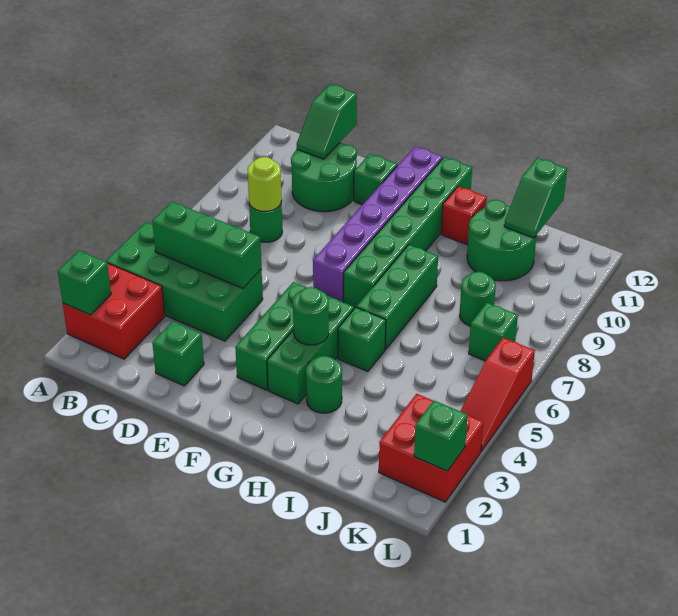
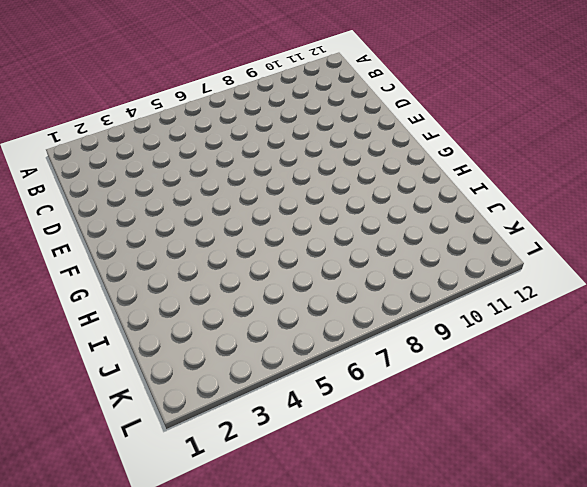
none -> red 2x2 brick [63,263,165,359]
none -> green 2x4 brick [106,222,263,341]
none -> green 1x1 round brick [249,201,282,242]

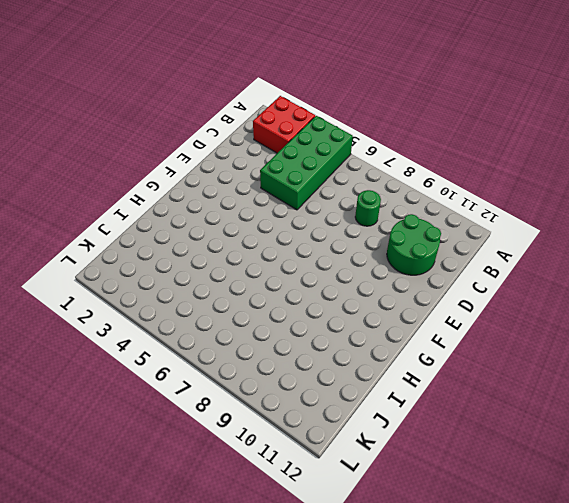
none -> green 1x1 brick [152,321,204,386]
none -> green 1x1 brick [354,154,397,205]
none -> green 1x3 brick [235,282,307,390]

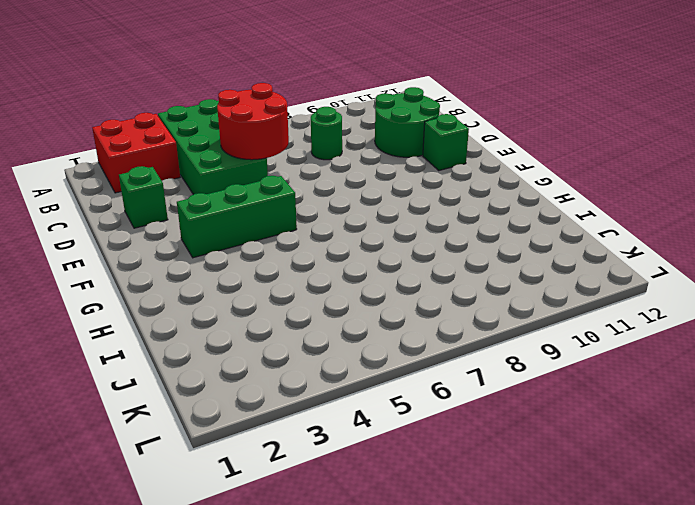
red 2x2 round brick [217,83,289,160] -> green 1x3 brick [152,202,262,288]
none -> purple 1x6 brick [313,146,443,302]
none -> green 1x3 brick [267,296,354,404]
none -> green 1x6 brick [344,157,472,308]

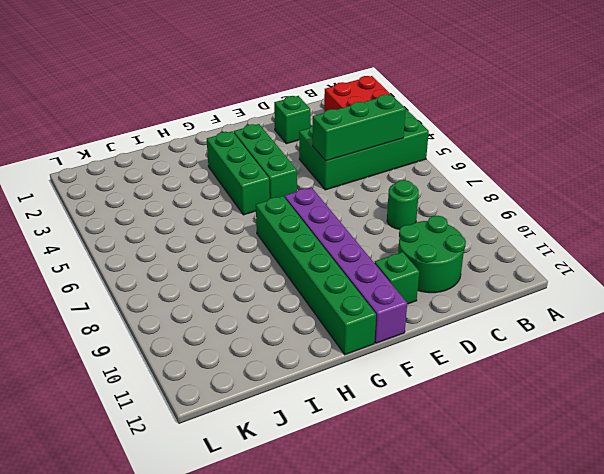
none -> green 1x1 round brick [306,356,342,413]
none -> green 1x1 brick [338,307,386,372]
none -> green 1x3 brick [356,245,438,349]

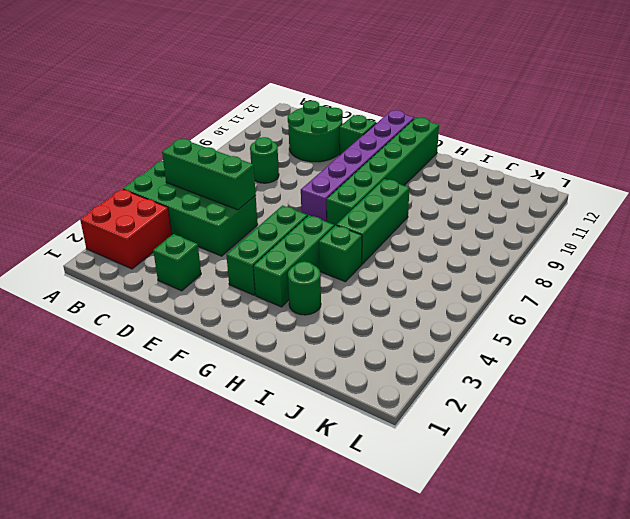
none -> red 1x1 brick [441,186,487,245]
none -> green 2x2 round brick [467,200,537,281]
none -> green 1x1 round brick [460,272,496,326]

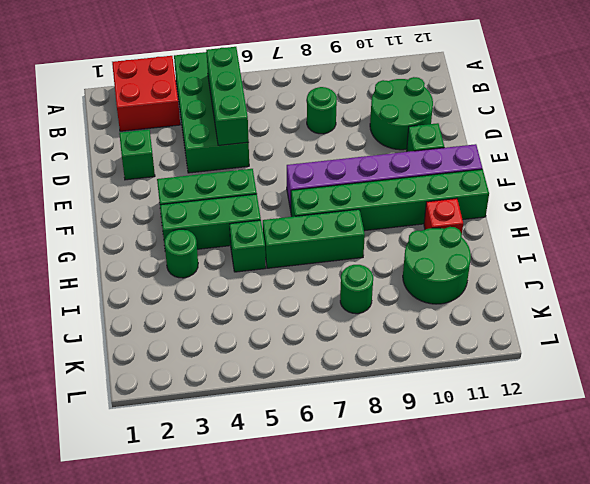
none -> red 2x2 brick [379,394,483,502]
none -> green 1x1 brick [469,303,518,361]
none -> red 1x3 slope [460,338,535,451]

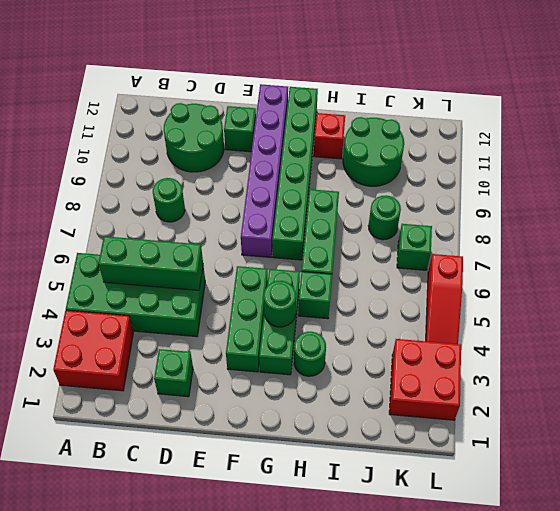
none -> green 1x1 brick [58,251,111,315]
none -> lime 1x1 round brick [248,157,282,211]
none -> green 1x2 slope [297,84,357,159]

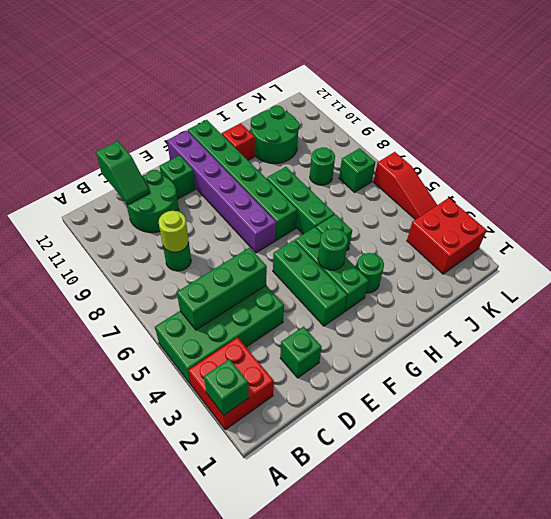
none -> green 1x2 slope [504,158,567,238]
none -> green 1x1 brick [414,401,468,471]

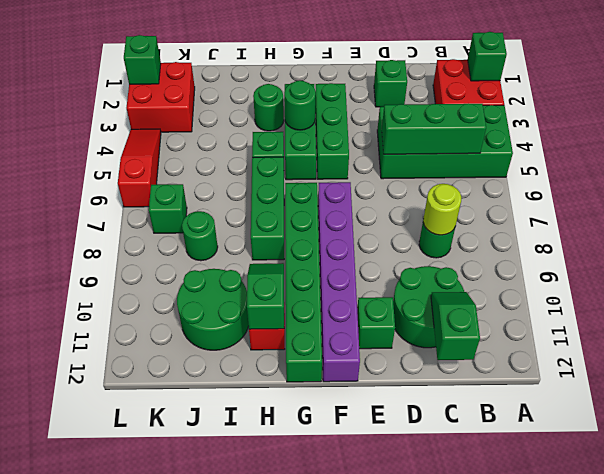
green 1x2 slope [247,263,284,329] -> green 1x2 slope moved to [504,158,567,238]

